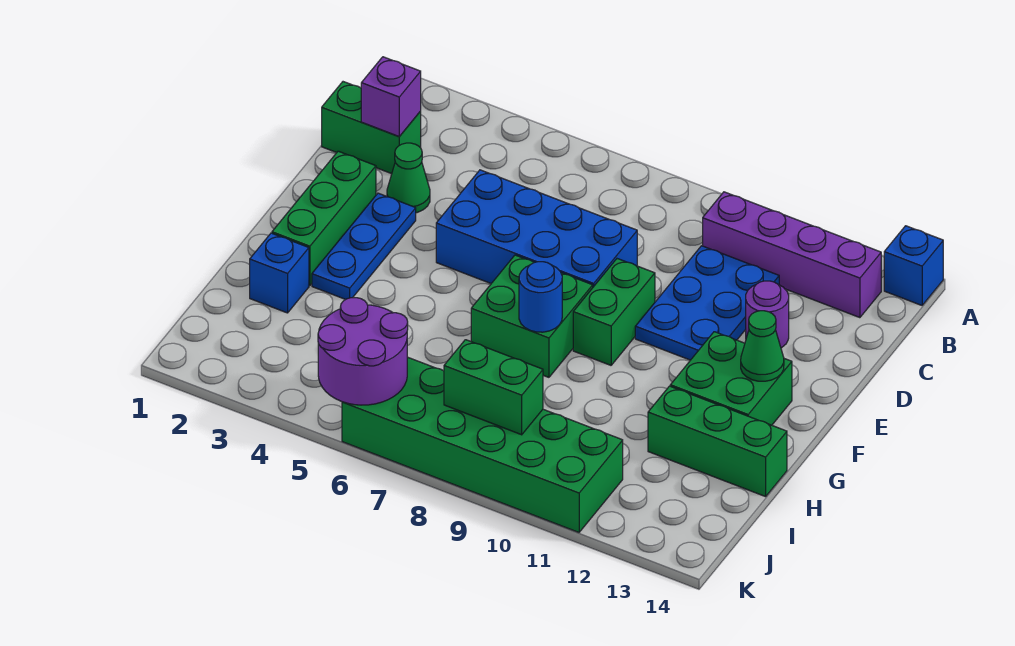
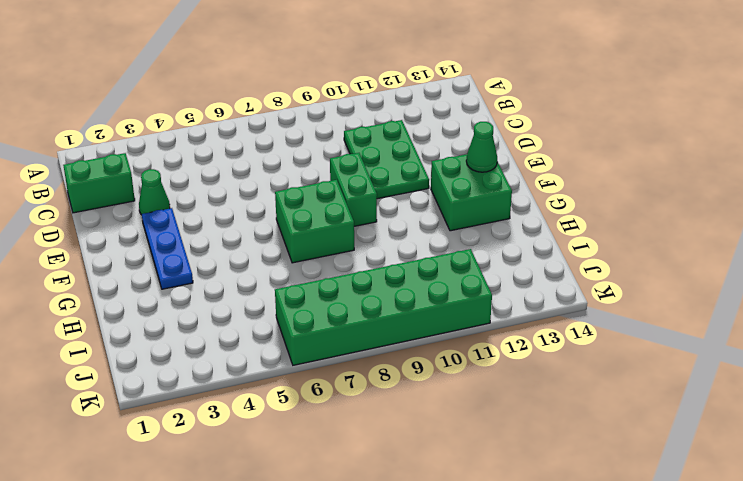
green 2x3 plate [344,120,429,199] -> blue 2x3 plate [635,246,779,360]
none -> blue 1x1 brick [884,226,943,305]
none -> purple 1x4 brick [703,192,881,318]
none -> blue 2x4 brick [436,170,637,287]

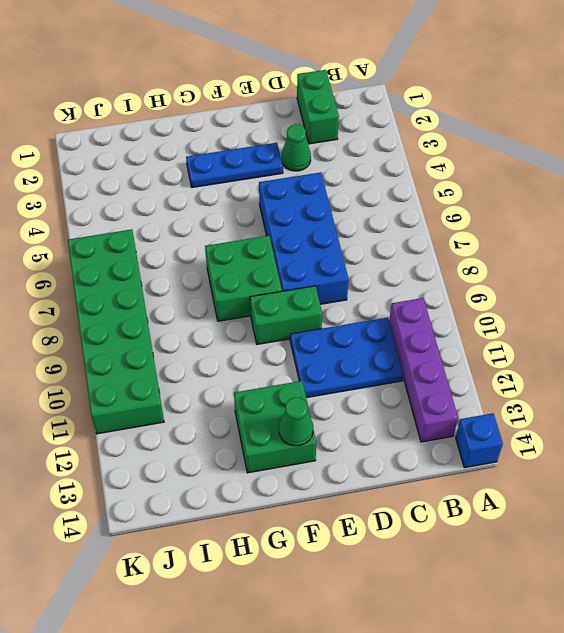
none -> purple 1x1 round brick [746,281,789,348]
none -> green 1x3 brick [272,151,376,286]
none -> blue 1x1 brick [250,233,309,313]

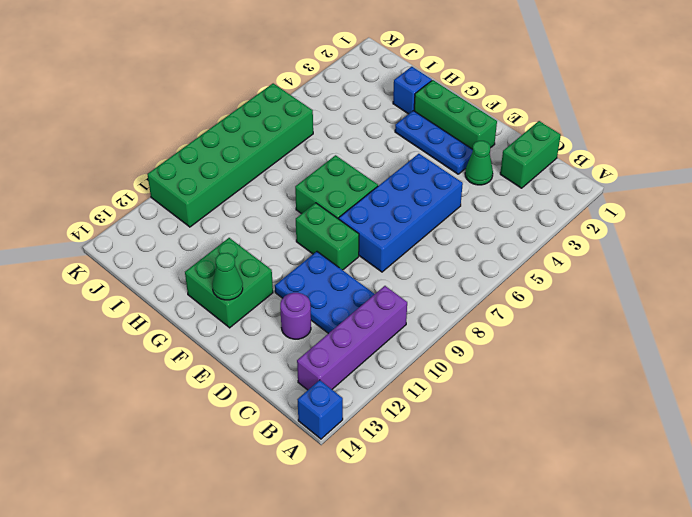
none -> green 1x3 brick [648,386,787,497]
none -> purple 1x1 brick [361,57,421,137]
none -> blue 1x1 round brick [519,262,562,332]

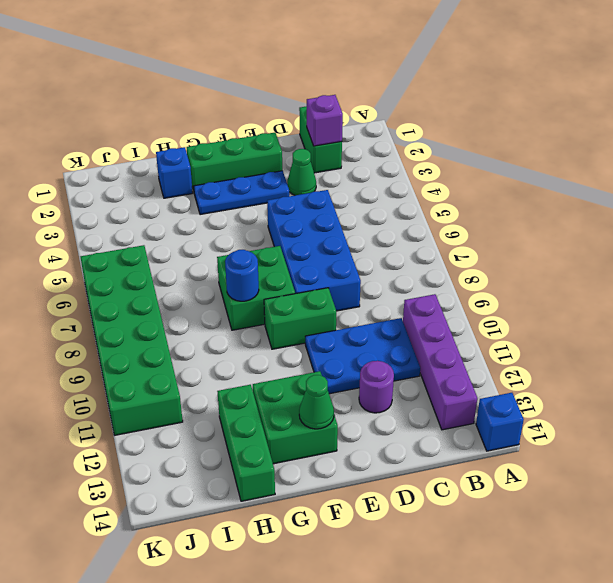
none -> purple 2x2 round brick [318,298,408,405]
none -> green 1x2 brick [444,340,543,435]

